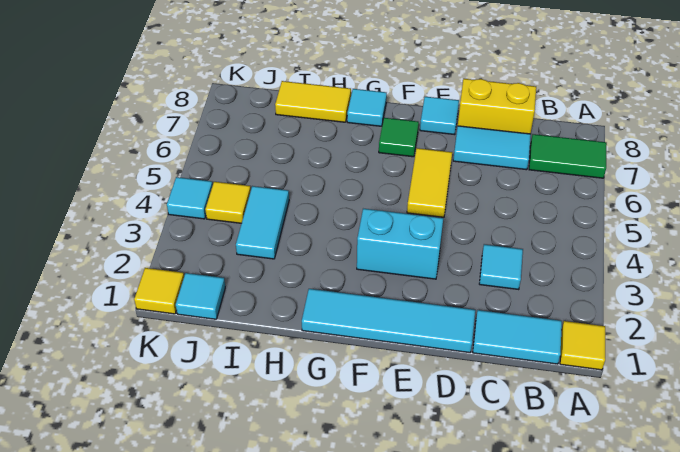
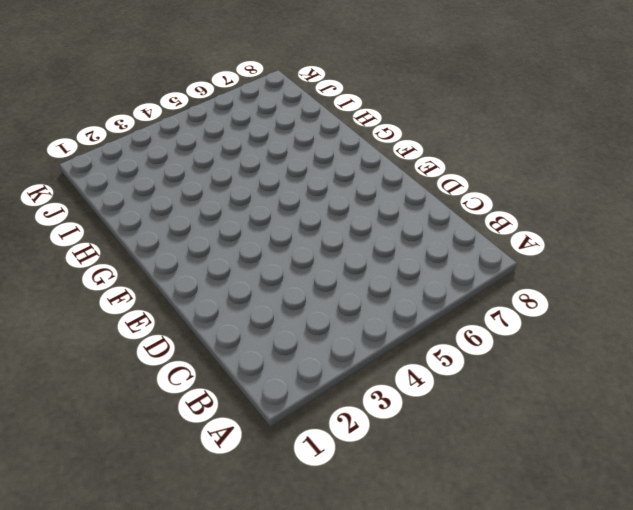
none -> yellow 1x1 tile [560,321,605,370]
none -> green 1x2 tile [529,134,607,178]
none -> cyan 1x2 tile [473,310,562,364]

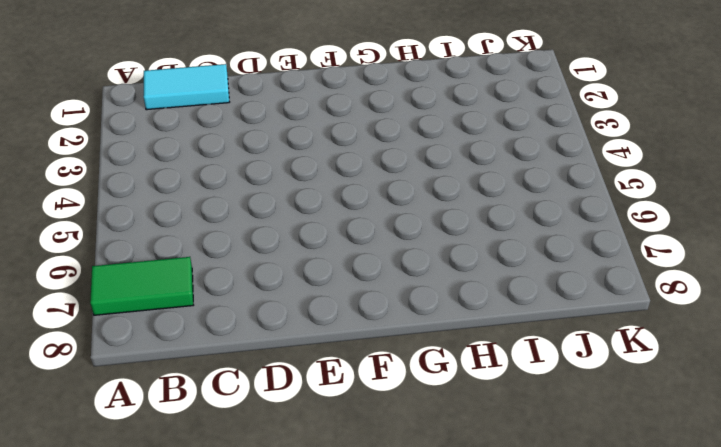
none -> yellow 1x1 tile [560,321,605,370]
none -> cyan 1x1 tile [479,244,523,290]
none -> cyan 1x2 tile [453,126,531,170]

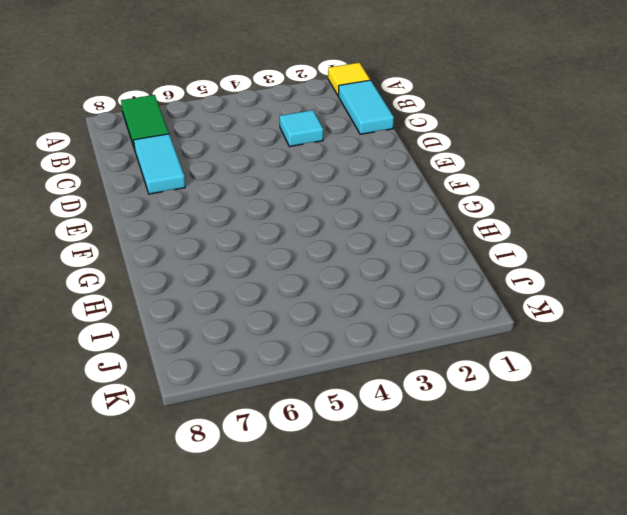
none -> yellow 1x2 brick [458,79,536,134]
none -> cyan 1x4 tile [302,289,475,353]
none -> cyan 1x2 brick [357,209,443,279]

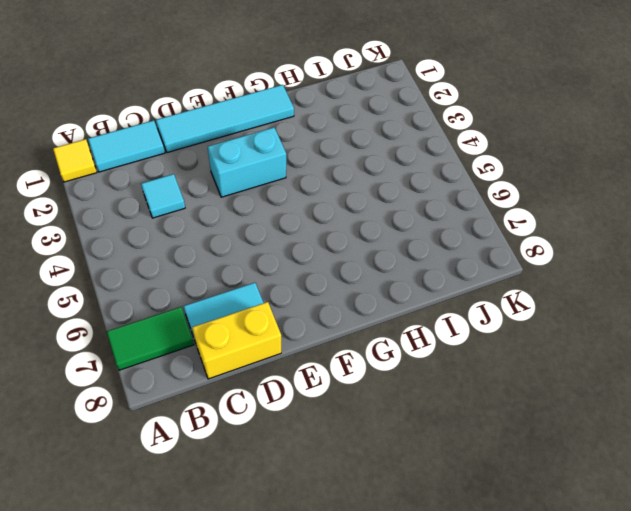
none -> yellow 1x2 tile [407,148,452,217]
none -> cyan 1x1 tile [420,97,459,135]
none -> green 1x1 tile [379,118,419,157]

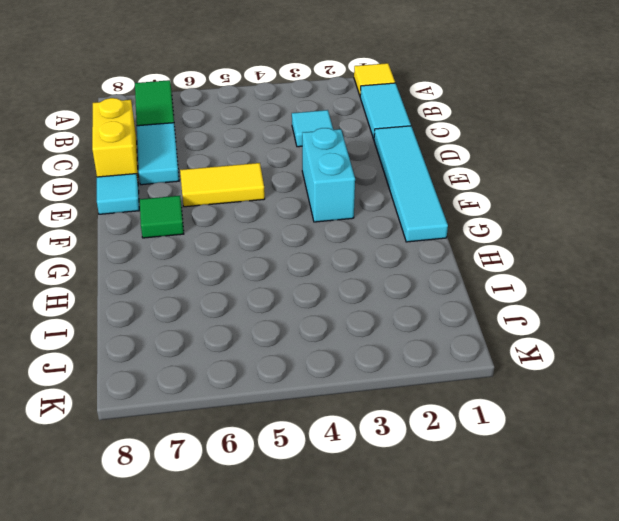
none -> cyan 1x1 tile [347,89,387,126]
none -> yellow 1x2 tile [275,81,351,122]
none -> cyan 1x2 tile [236,186,289,259]

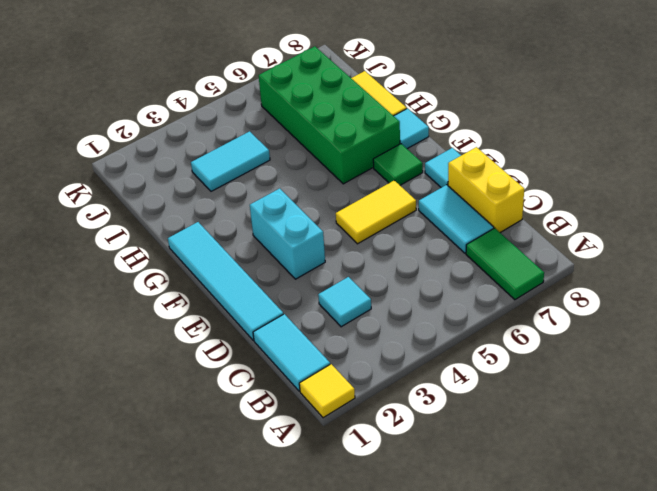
green 2x4 brick [259,46,400,184] -> none
none -> cyan 1x1 tile [176,273,225,319]
none -> yellow 1x1 tile [205,182,251,223]
none -> yellow 1x1 tile [134,268,184,314]

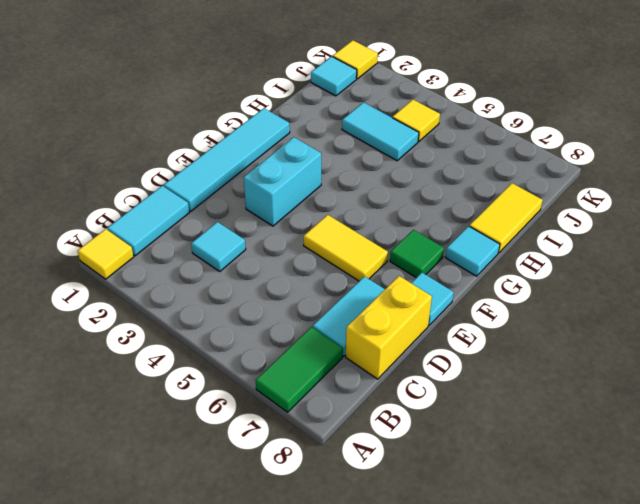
none -> cyan 1x1 tile [167,177,213,219]

